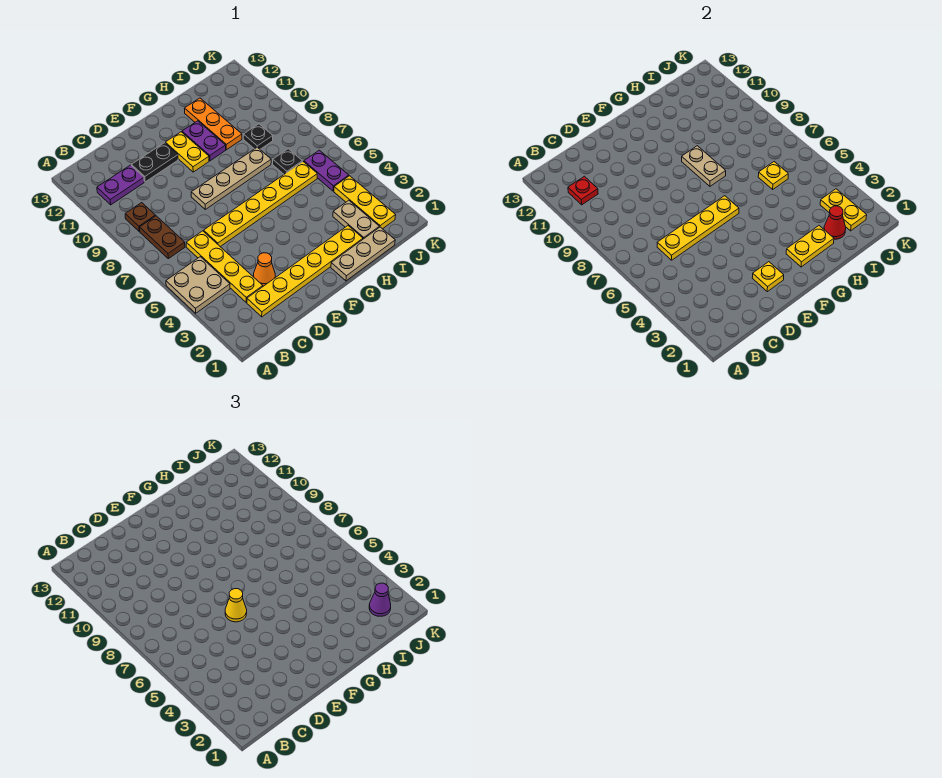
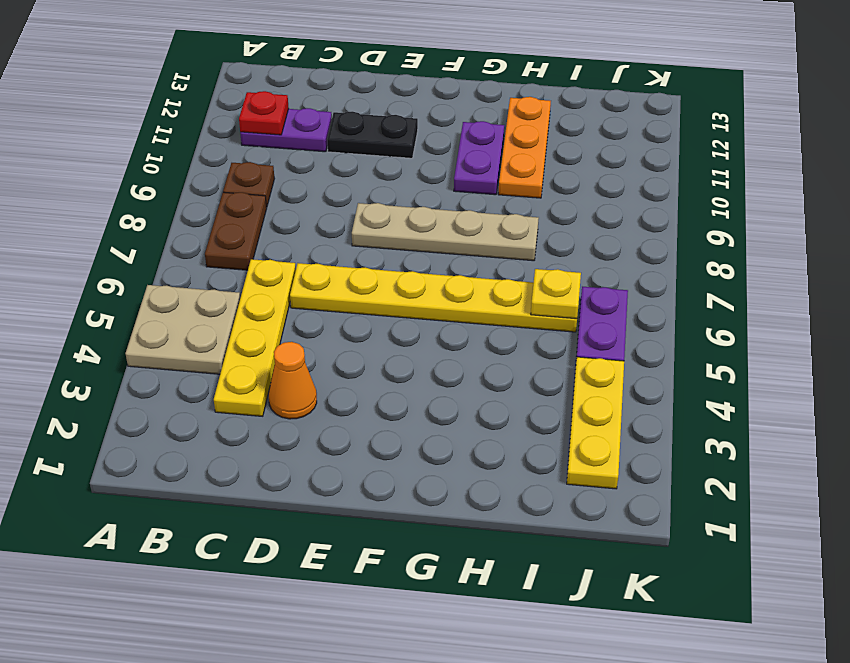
none -> yellow 1x6 plate [247,226,363,317]
none -> yellow 1x2 plate [165,132,209,172]
none -> tan 1x3 plate [331,227,395,281]

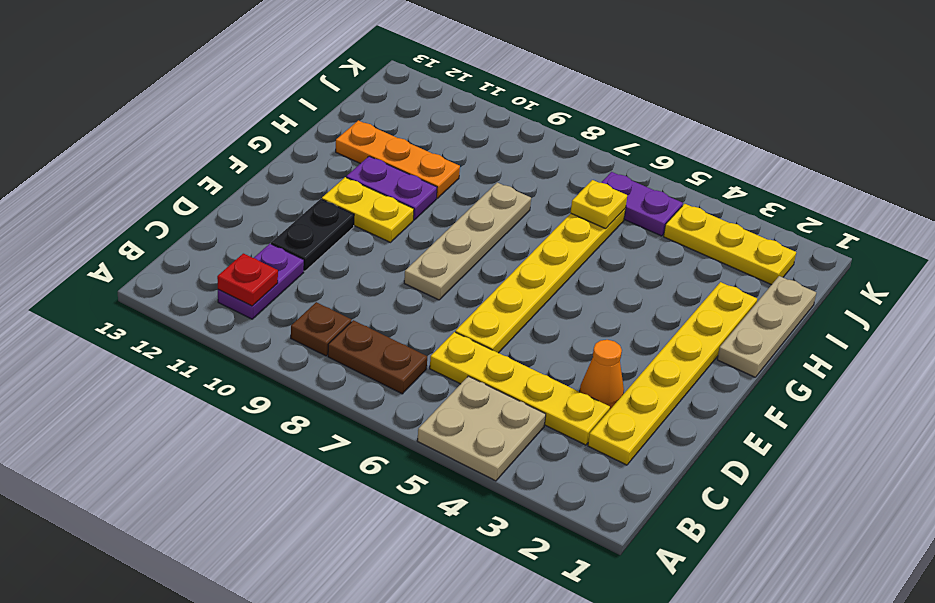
none -> tan 1x2 plate [333,200,379,239]
none -> black 1x1 plate [273,149,302,174]
none -> black 1x1 plate [243,124,273,149]

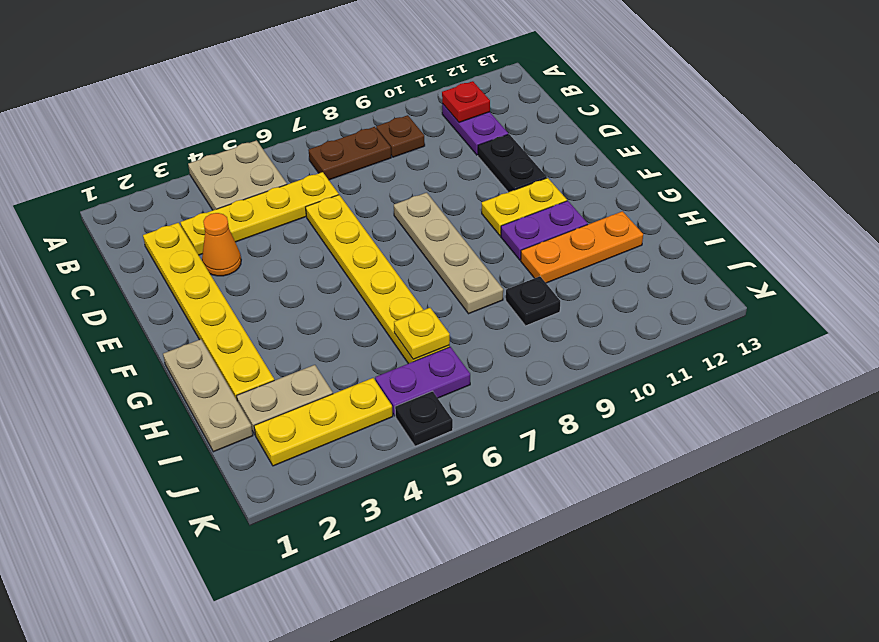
black 1x1 plate [395,391,453,446] -> black 1x1 plate moved to [273,149,302,174]
none -> yellow 1x4 plate [657,196,739,260]
none -> yellow 1x1 plate [753,262,784,292]
none -> yellow 1x2 plate [786,226,834,267]

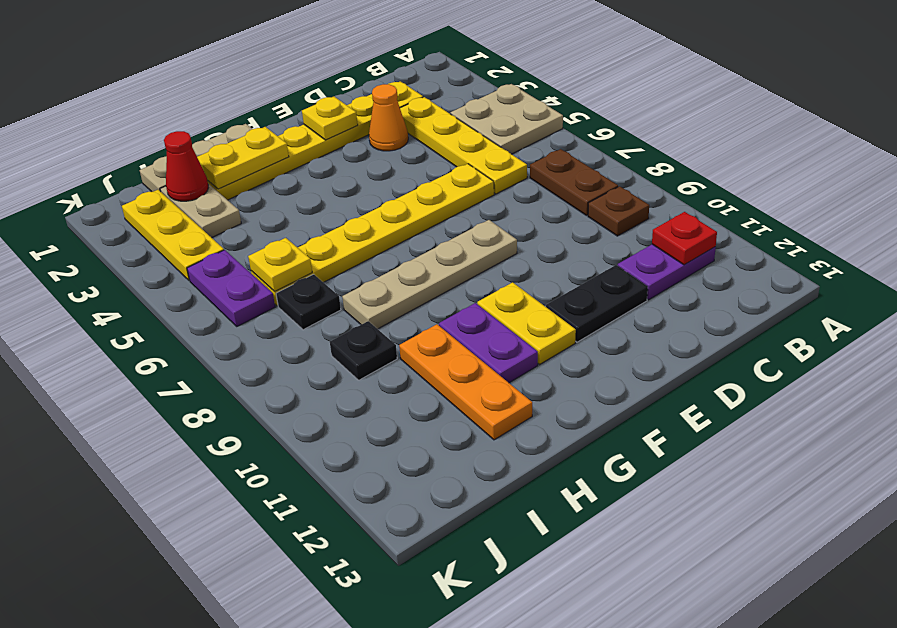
none -> yellow 1x4 plate [657,196,739,260]
none -> tan 1x2 plate [682,146,726,186]
none -> yellow 1x2 plate [820,189,867,231]

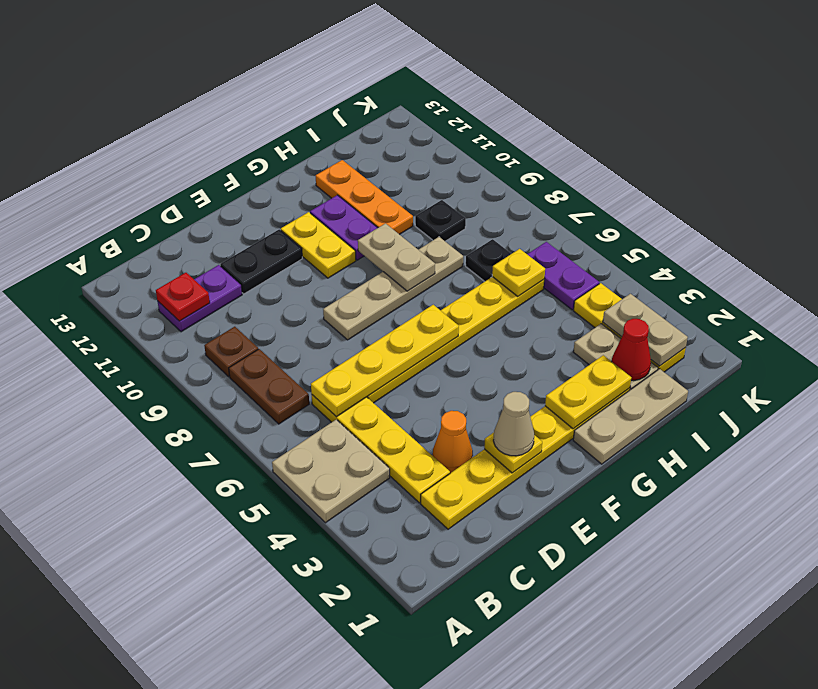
tan 1x1 cone [493,392,534,456] -> none
tan 1x2 plate [603,294,688,366] -> yellow 1x2 plate [820,189,867,231]
none -> yellow 1x1 cone [225,589,247,622]
none -> purple 1x1 cone [369,583,391,616]

